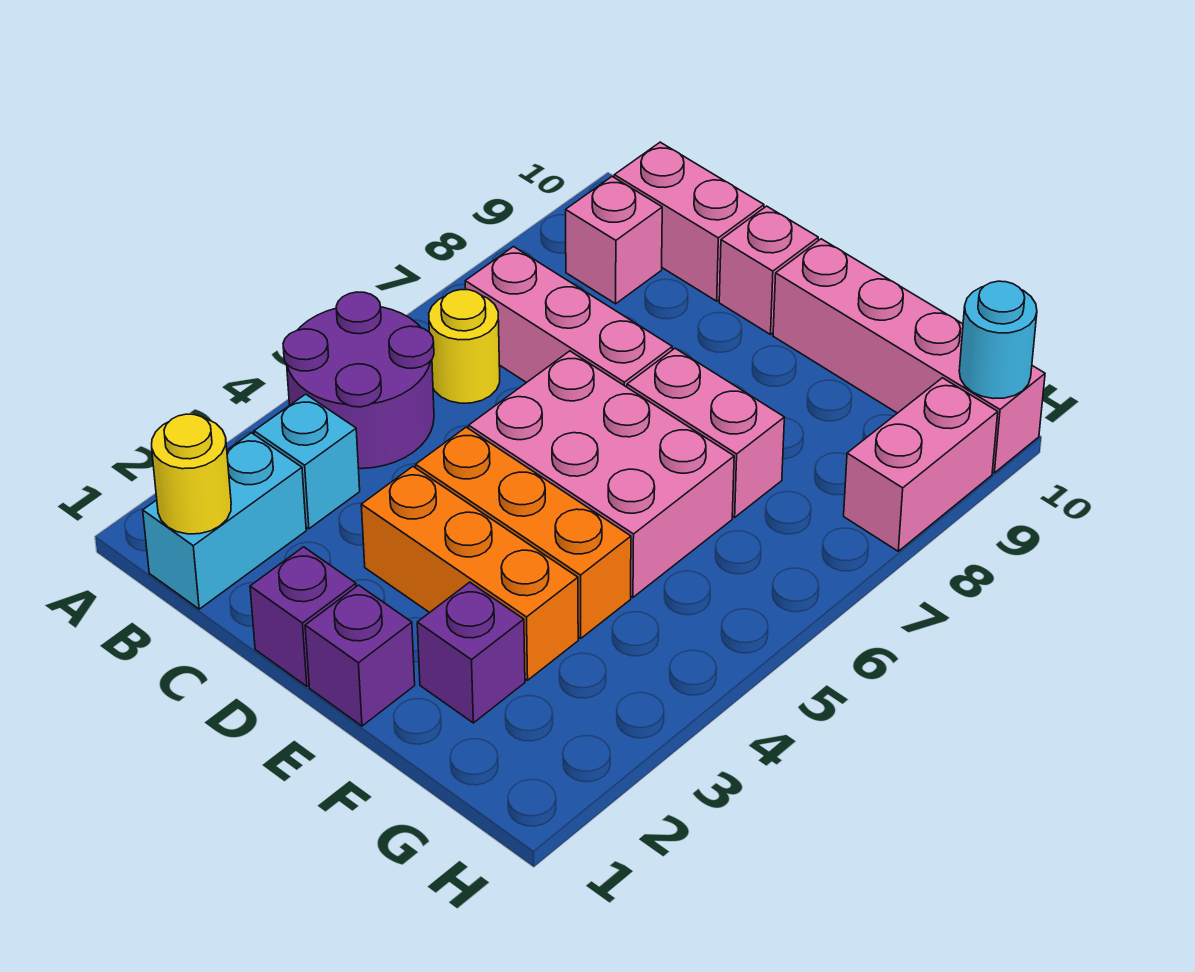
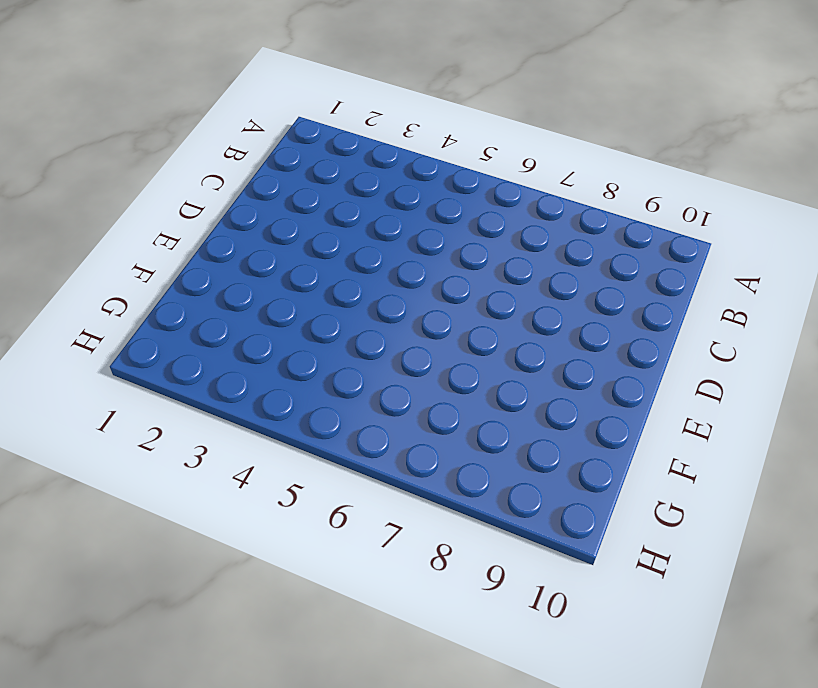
none -> purple 2x2 round brick [283,292,434,469]
none -> cyan 1x2 brick [143,433,306,609]
none -> cyan 1x1 brick [254,394,360,529]

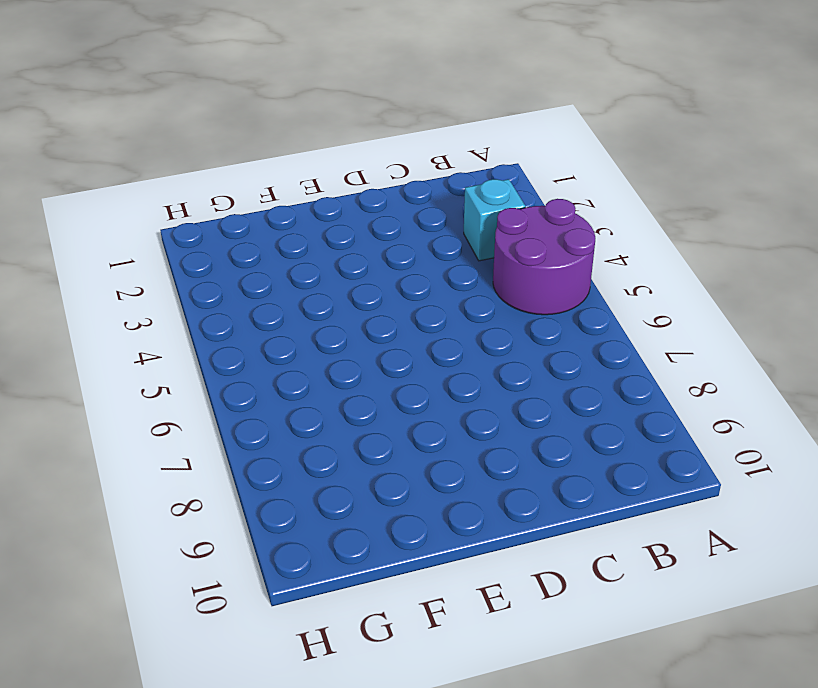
none -> cyan 1x2 brick [143,433,306,609]
none -> yellow 1x1 round brick [429,290,500,403]
none -> pink 1x3 brick [465,247,672,387]

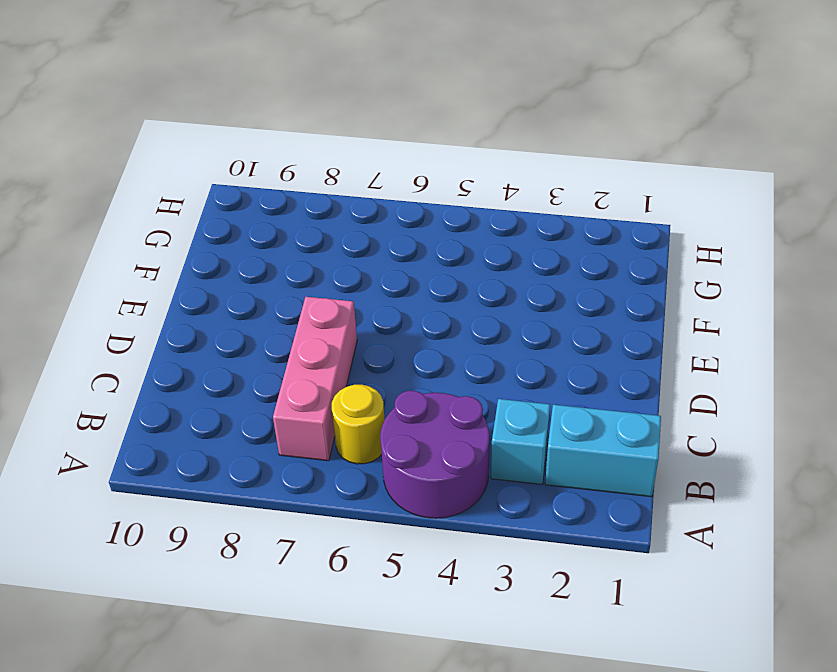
none -> pink 1x1 brick [566,177,662,304]
none -> pink 1x2 brick [614,142,764,301]
none -> purple 1x1 brick [250,547,356,686]

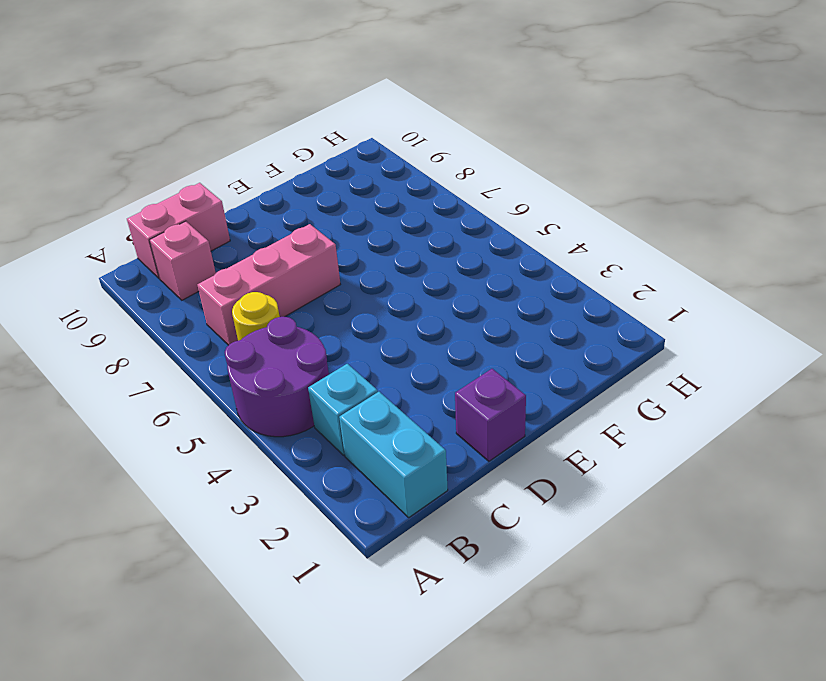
none -> orange 1x3 brick [361,467,578,680]
none -> orange 1x3 brick [416,427,631,638]
none -> pink 2x3 brick [469,351,734,597]

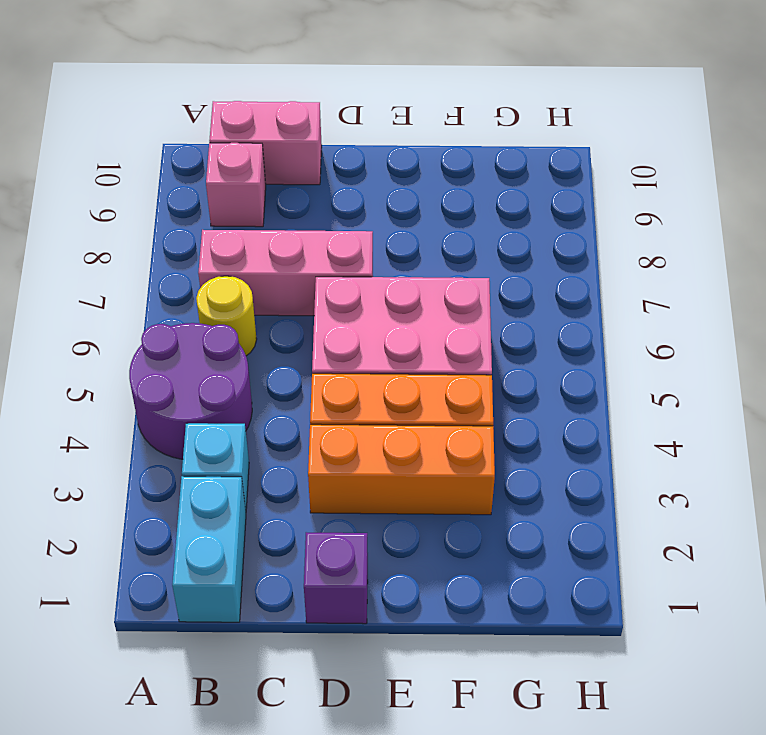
none -> pink 1x1 brick [719,206,818,335]
none -> purple 1x1 brick [305,585,415,726]
none -> pink 1x2 brick [627,348,784,517]

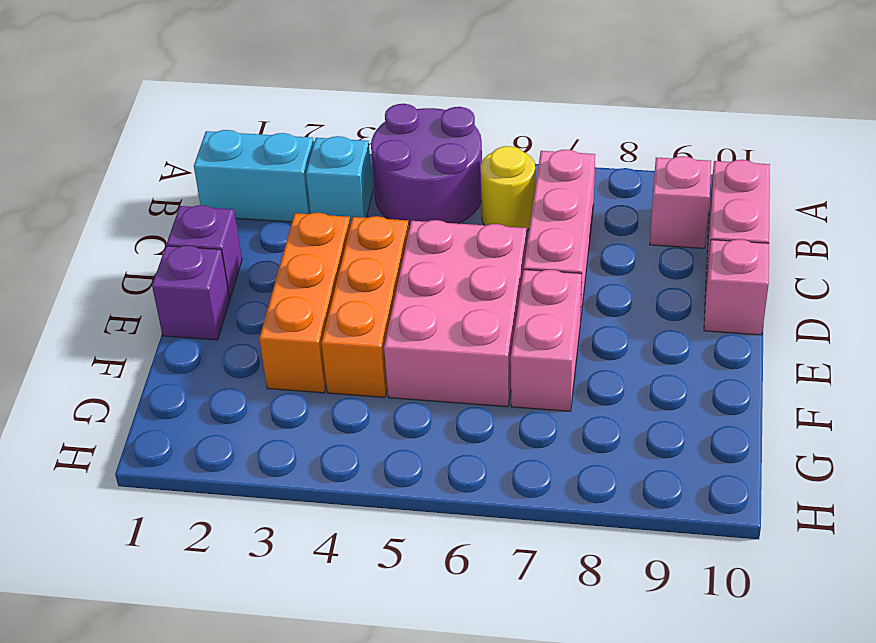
none -> pink 1x4 brick [773,239,1045,473]
none -> purple 1x1 brick [417,582,525,723]
none -> pink 1x2 brick [844,378,998,551]

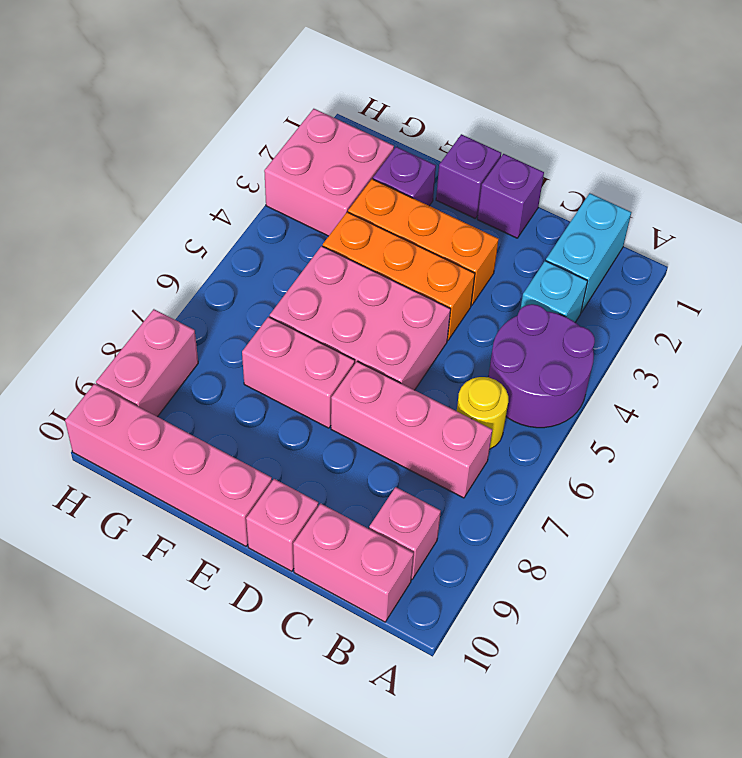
pink 2x2 brick [264,109,394,236] -> none
none -> yellow 1x1 round brick [152,414,231,534]
none -> cyan 1x1 round brick [959,281,1037,399]

